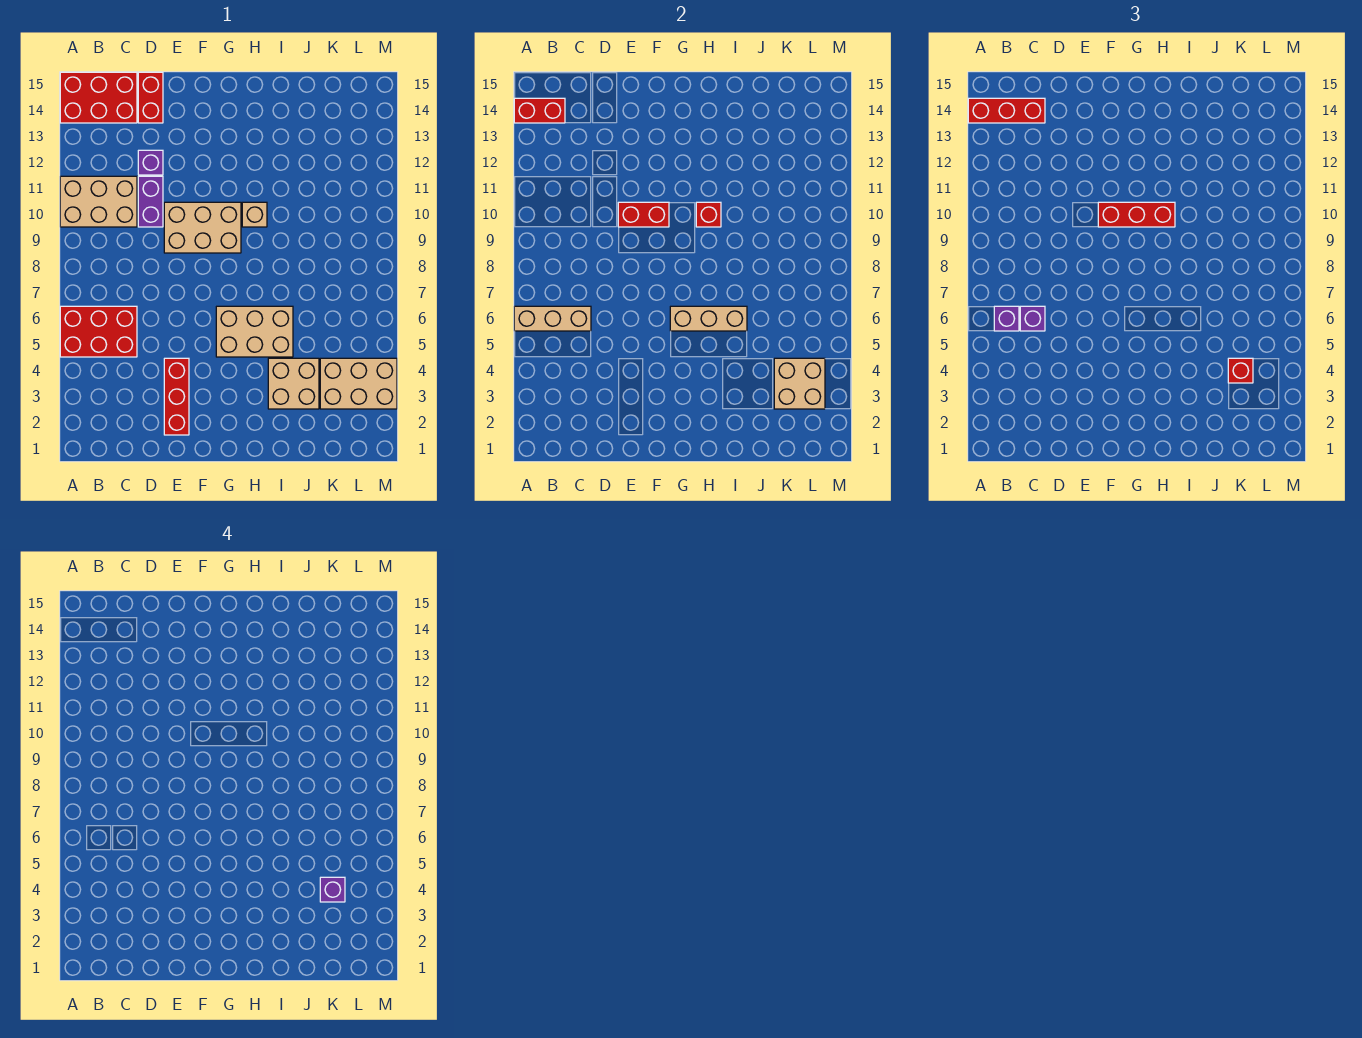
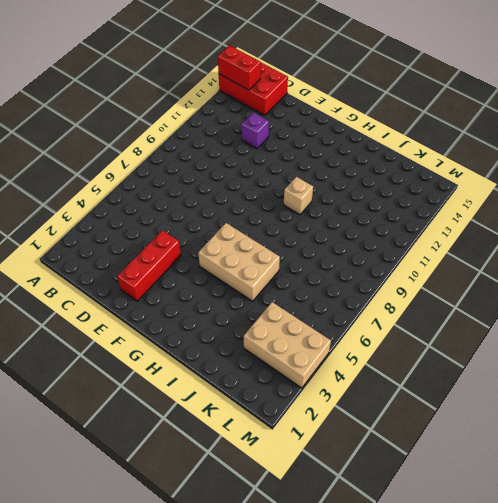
none -> red 2x3 brick [60,306,137,357]
none -> tan 2x3 brick [60,176,137,227]
none -> purple 1x2 brick [138,176,163,227]

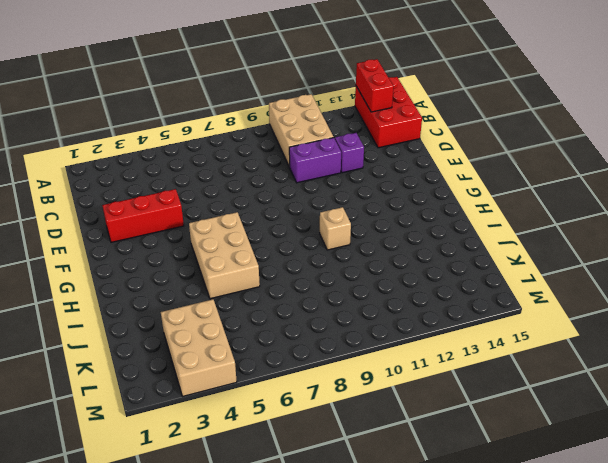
none -> red 2x3 brick [60,306,137,357]
none -> red 1x2 brick [138,72,163,123]
none -> tan 2x3 brick [164,202,241,253]

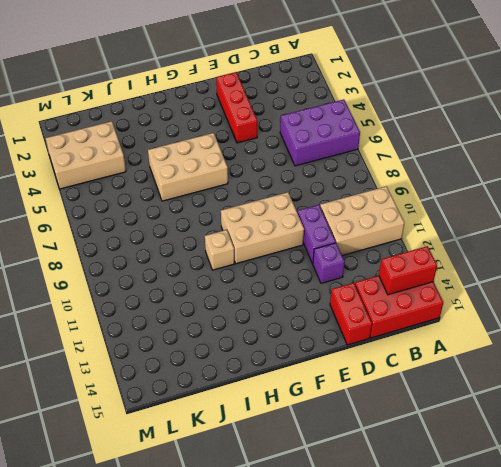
purple 2x3 brick [280,99,360,166] -> red 2x3 brick [60,306,137,357]
none -> tan 2x2 brick [268,358,319,409]
none -> tan 1x3 brick [514,306,591,331]
none -> red 1x2 brick [618,202,669,227]

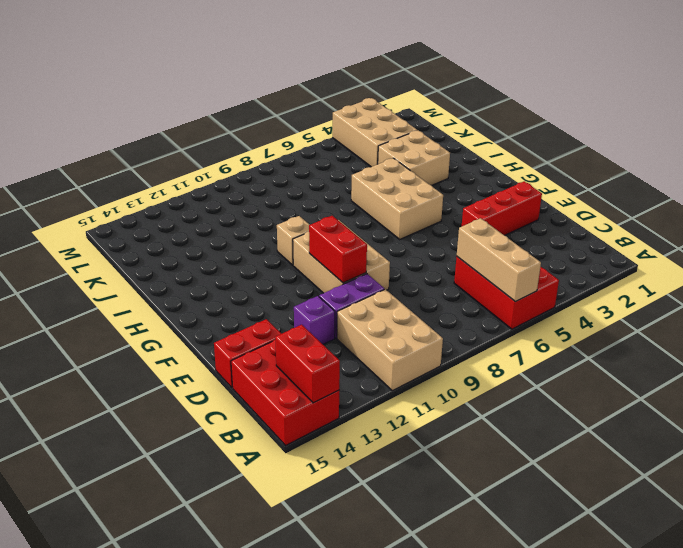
none -> tan 1x3 brick [670,306,747,331]
none -> red 1x1 brick [696,202,721,227]
none -> tan 2x2 brick [774,358,825,409]

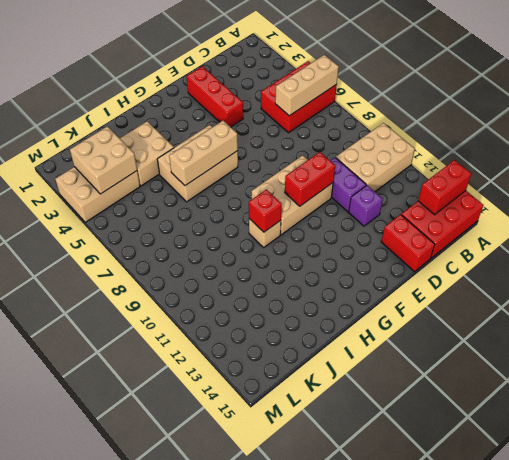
none -> red 1x3 brick [968,98,1045,123]
none -> purple 1x1 brick [994,306,1019,331]
none -> purple 1x1 brick [1020,306,1045,331]

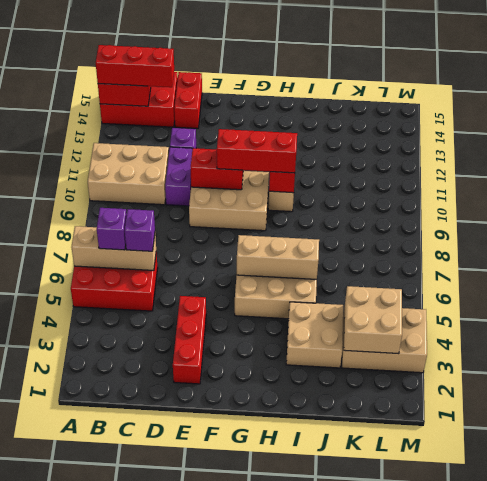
none -> red 1x1 brick [1228,358,1253,383]
none -> purple 1x1 brick [320,877,345,902]

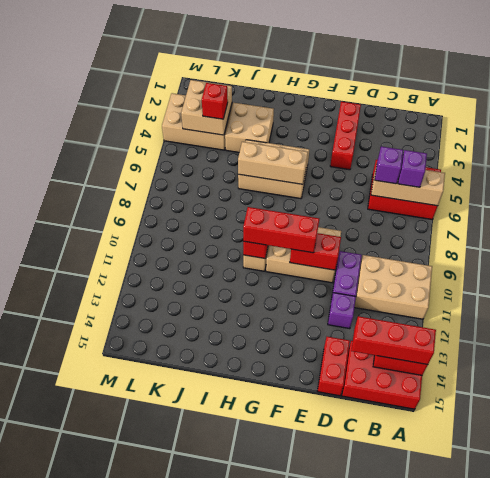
none -> purple 1x1 brick [320,877,345,902]

